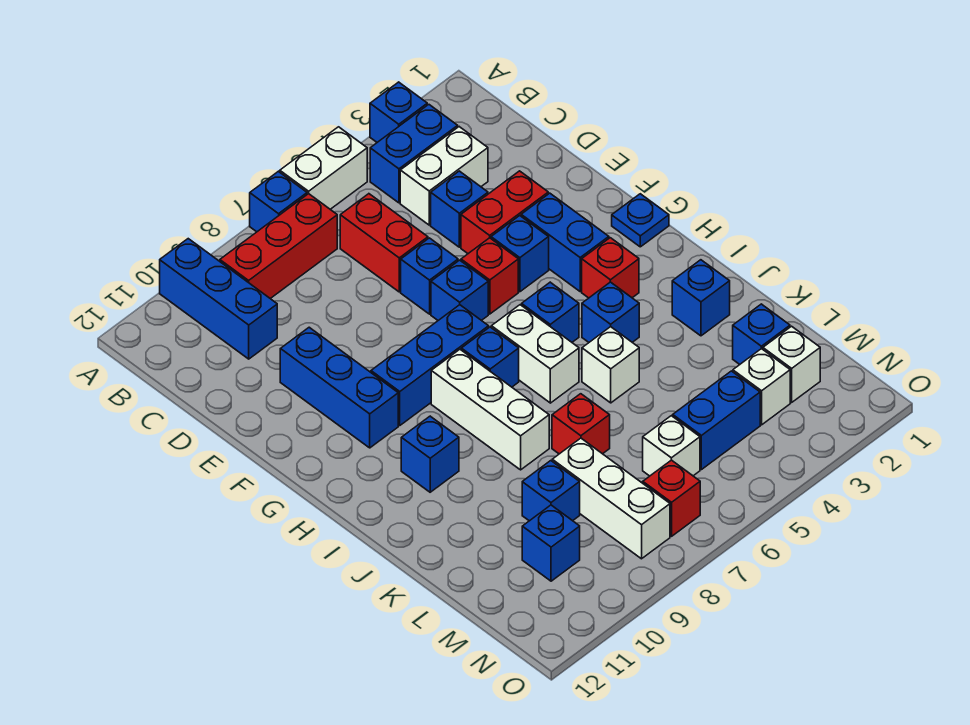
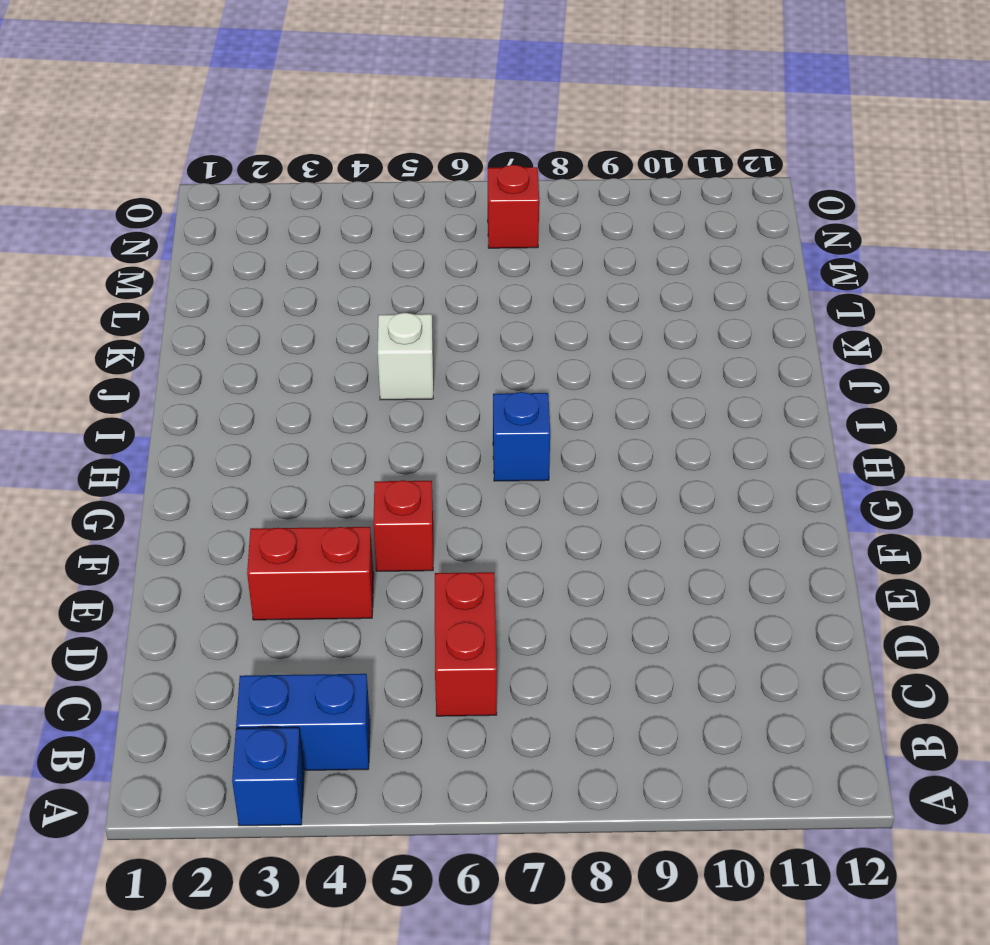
none -> white 1x2 brick [280,127,367,209]
none -> blue 1x1 brick [250,171,307,232]
none -> blue 1x3 brick [160,239,277,359]
none -> red 1x3 brick [220,194,337,299]

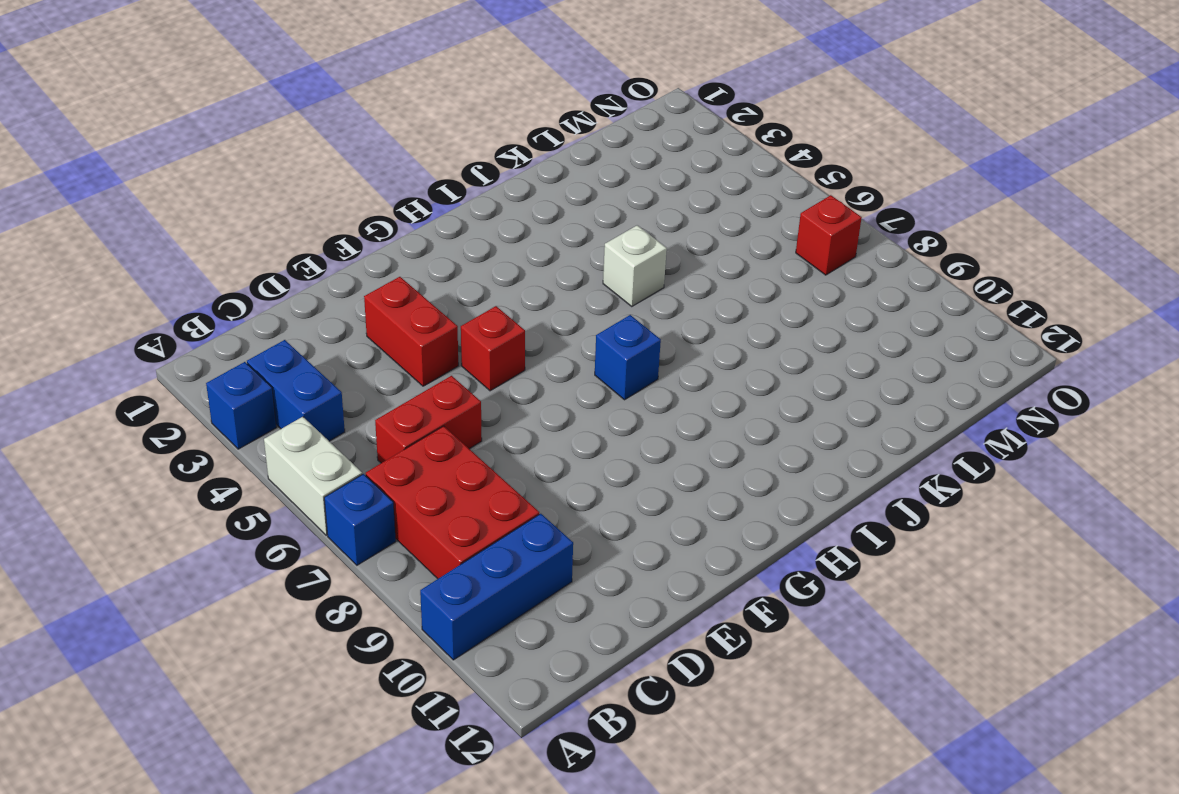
red 2x3 brick [366,426,539,579] -> red 1x3 brick [220,194,337,299]
none -> white 1x2 brick [400,127,488,225]
none -> blue 1x1 brick [431,171,488,247]
none -> blue 1x1 brick [401,238,458,314]
none -> blue 1x3 brick [280,327,398,448]

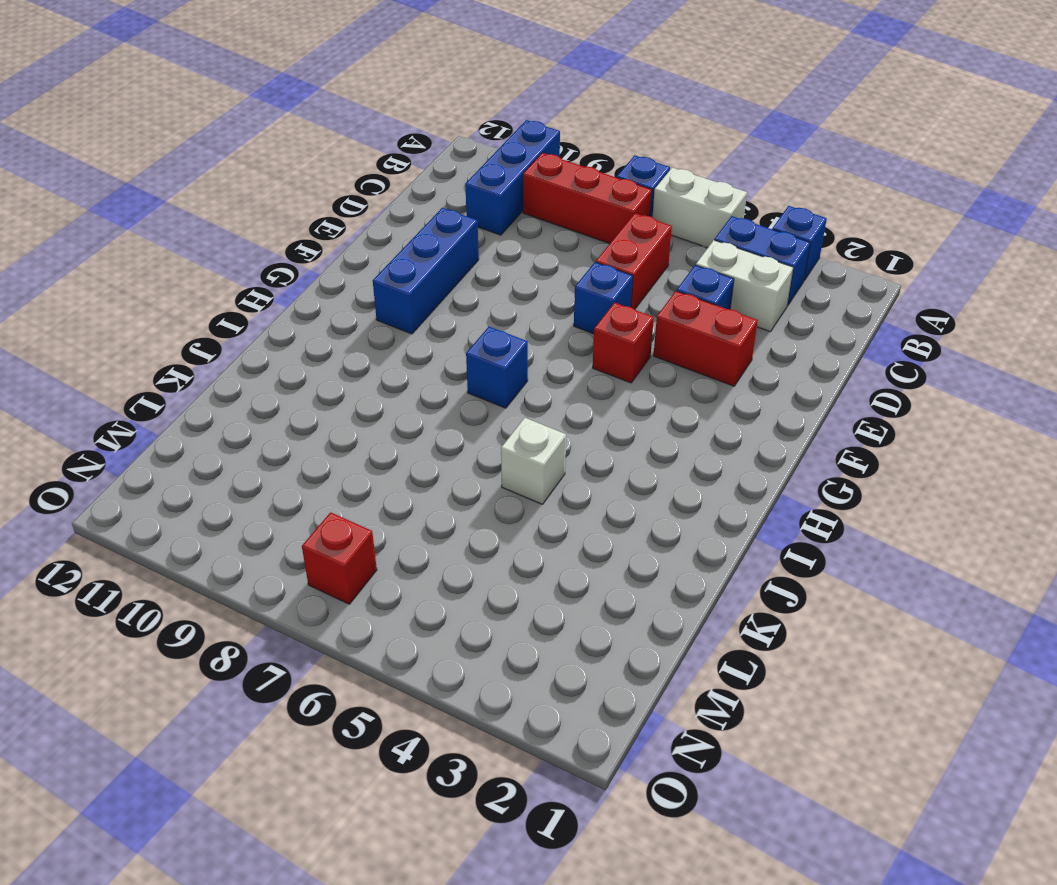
none -> blue 1x2 brick [521,193,609,291]
none -> blue 1x1 brick [491,216,549,292]
none -> blue 1x1 brick [431,260,488,320]
none -> blue 1x1 plate [612,194,669,247]

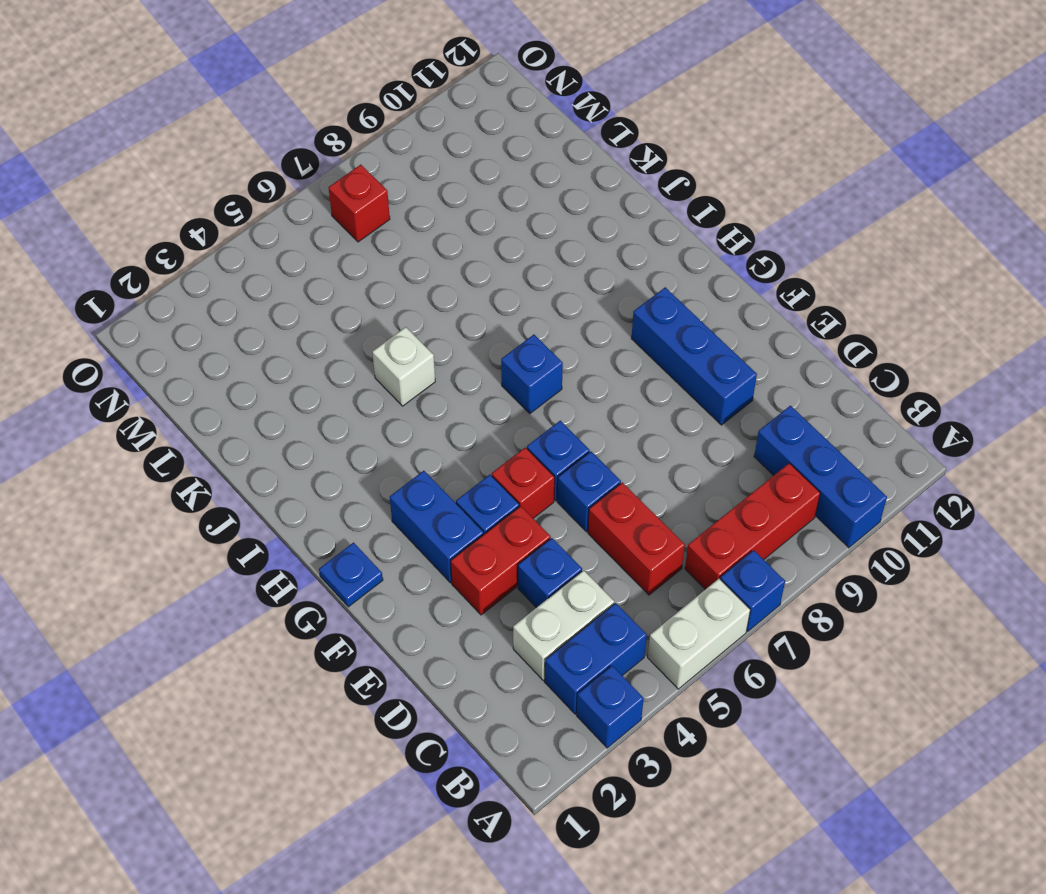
none -> blue 1x3 brick [371,305,489,425]
none -> red 1x1 brick [582,238,639,298]
none -> blue 1x1 brick [522,282,579,342]
none -> white 1x2 brick [491,305,579,403]

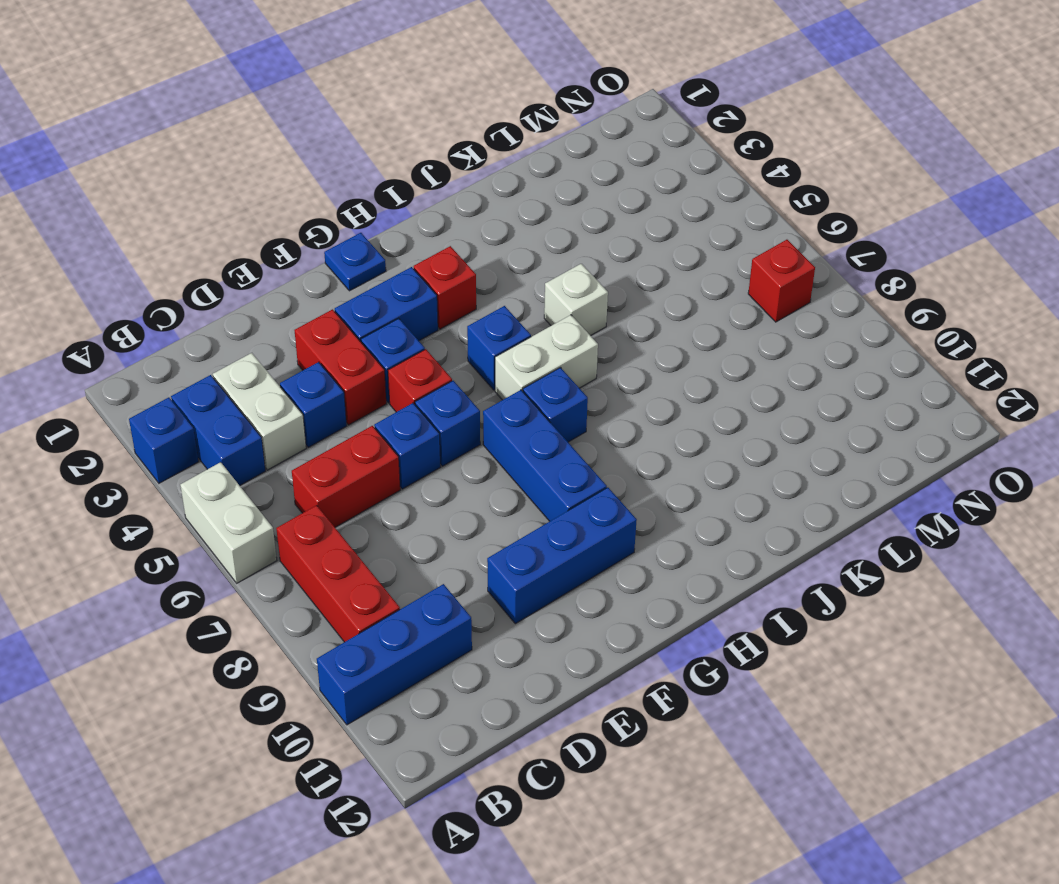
none -> blue 1x1 brick [250,171,307,232]
none -> white 1x3 brick [431,349,549,470]
none -> blue 1x1 brick [582,282,639,342]
none -> blue 1x1 brick [401,416,459,492]

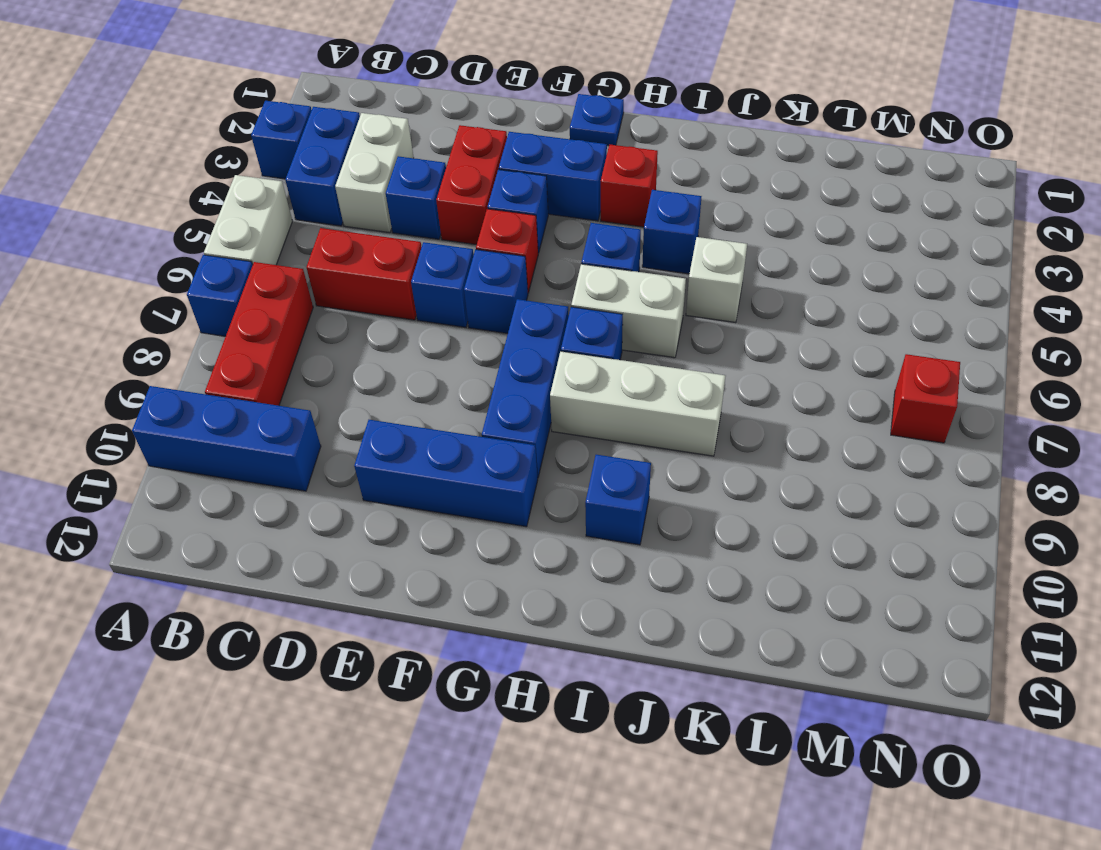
none -> blue 1x1 brick [672,260,730,336]
none -> red 1x1 brick [552,394,610,454]
none -> blue 1x1 brick [733,304,790,364]
none -> white 1x3 brick [552,438,670,559]

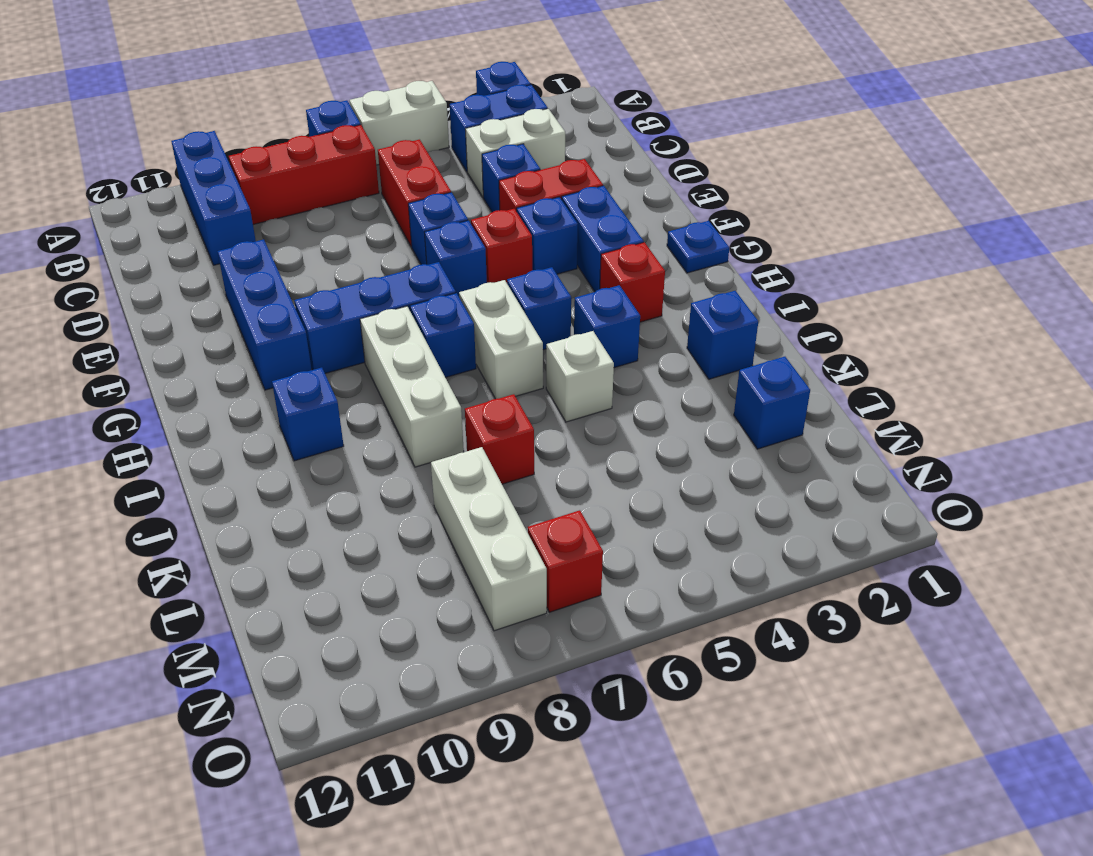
none -> blue 1x1 brick [522,461,580,521]
none -> white 1x1 brick [763,326,820,402]
none -> white 1x1 brick [733,349,790,425]
none -> blue 1x2 brick [673,371,760,470]

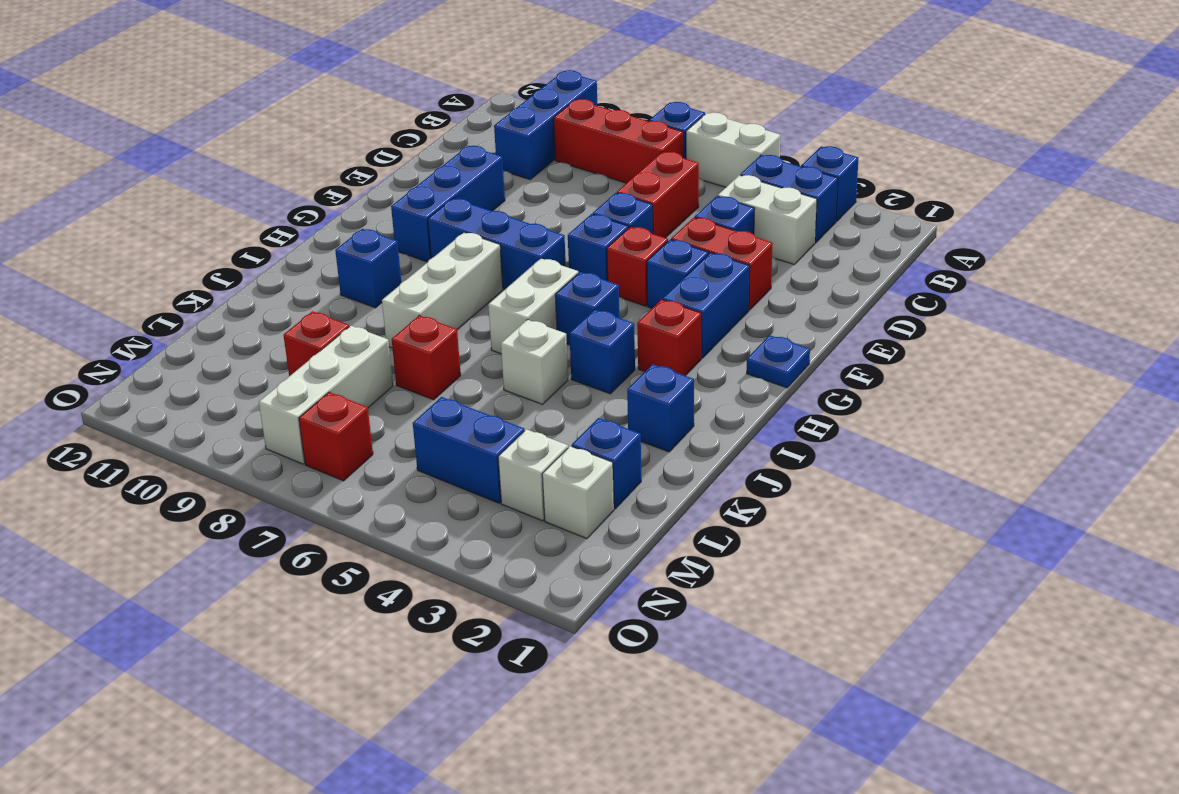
red 1x1 brick [284,311,349,376] -> blue 1x1 brick [522,461,580,521]
none -> blue 1x1 brick [461,327,519,387]
none -> white 1x1 brick [643,416,700,476]
none -> blue 1x1 brick [522,505,580,581]

